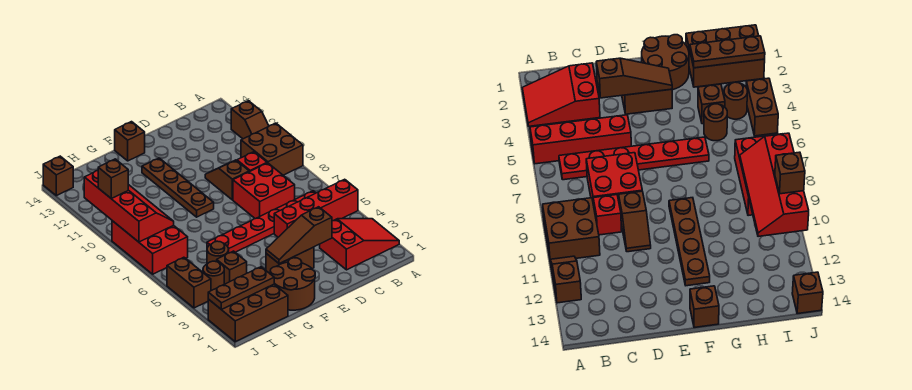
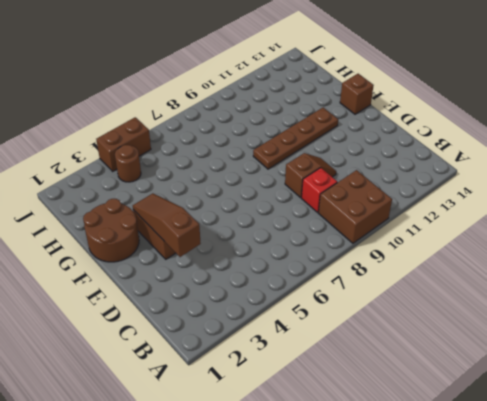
none -> red 2x3 slope [320,219,399,270]
none -> red 1x4 brick [274,179,358,237]
none -> brown 1x2 slope [231,101,269,139]

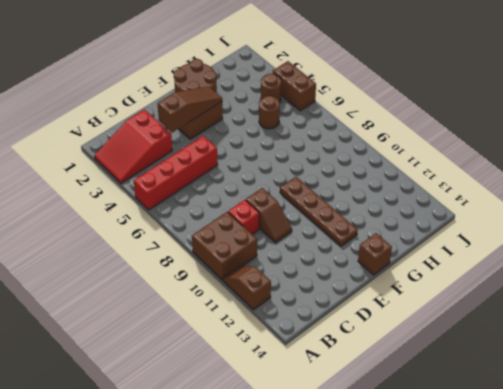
none -> red 1x6 plate [207,191,315,253]
none -> red 2x2 brick [233,163,295,219]
none -> brown 2x3 brick [208,284,288,342]

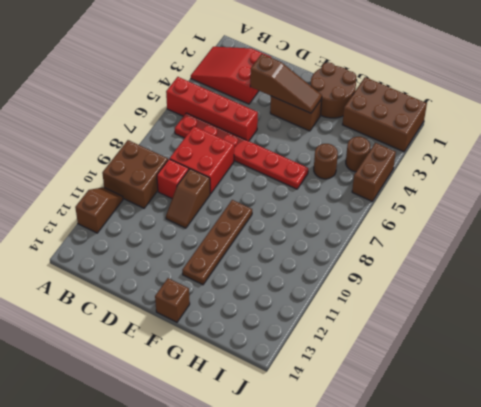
none -> brown 1x1 brick [217,251,247,284]
none -> red 2x3 brick [112,221,188,274]
none -> brown 1x1 brick [43,156,73,196]

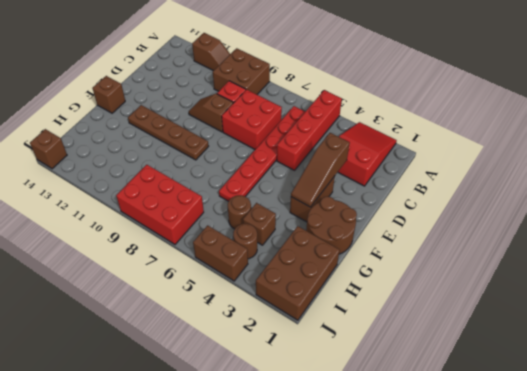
none -> brown 1x3 plate [208,267,274,309]
none -> red 2x4 slope [84,171,174,242]
none -> brown 1x1 brick [98,159,128,199]

